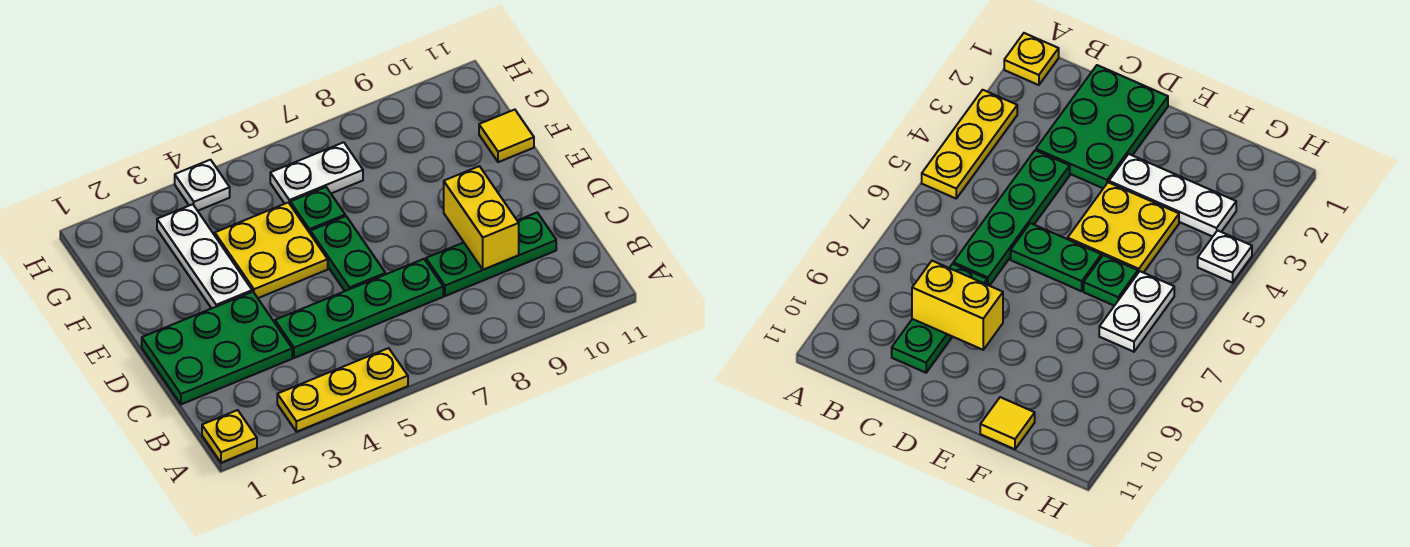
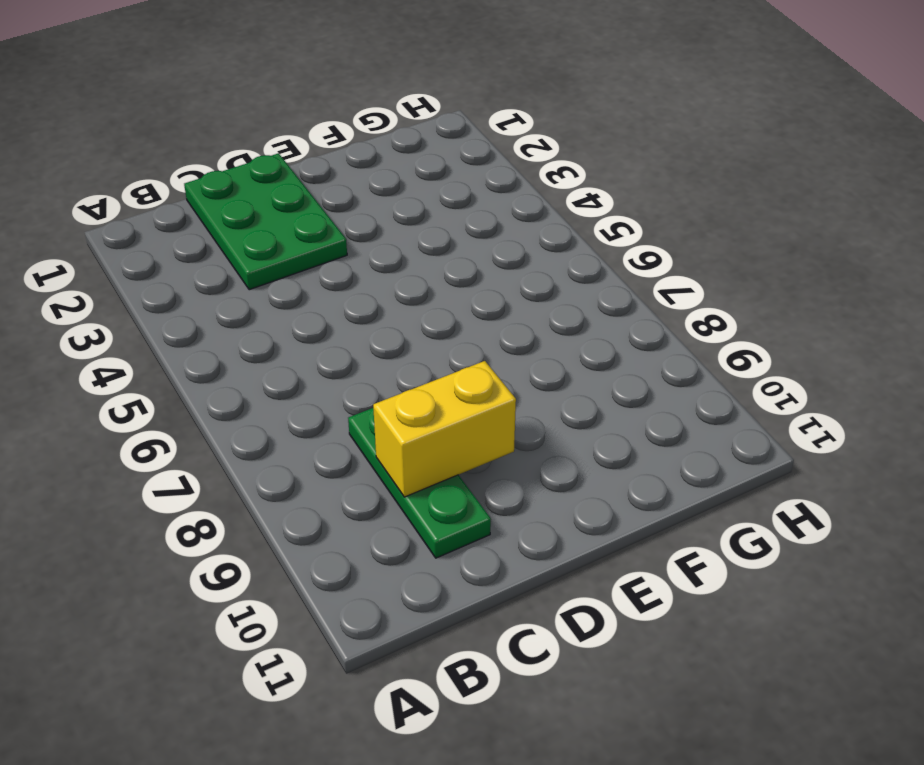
none -> yellow 1x1 plate [202,410,257,463]
none -> yellow 1x3 plate [277,348,408,432]
none -> green 1x4 plate [275,259,443,358]

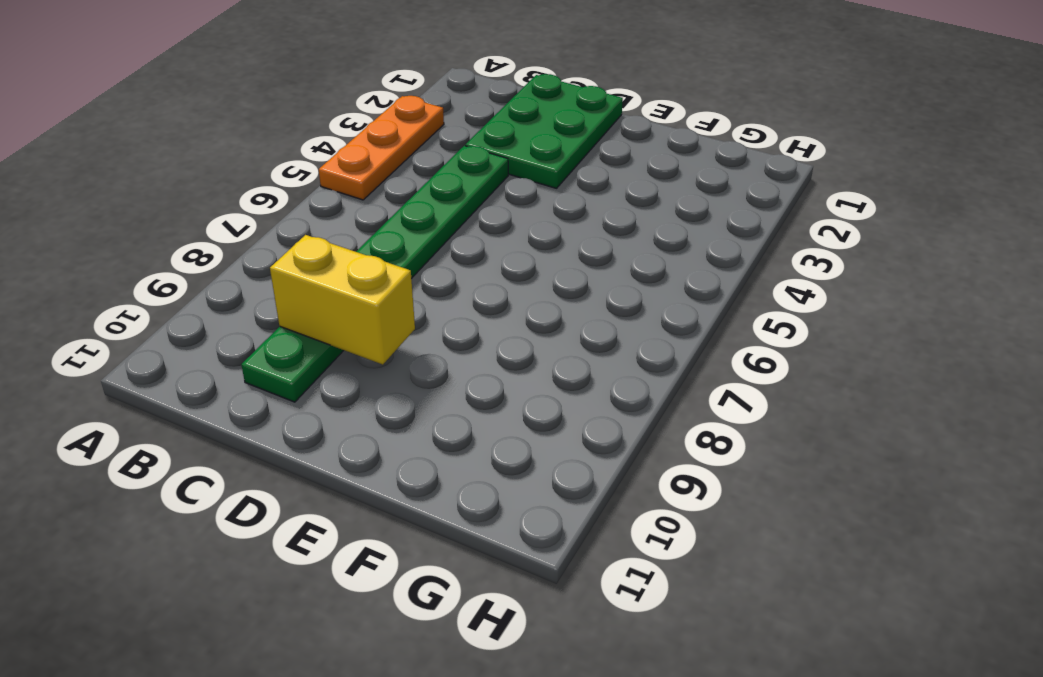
orange 1x3 plate [319,96,444,200] -> yellow 1x3 plate [277,348,408,432]
none -> yellow 1x1 plate [202,410,257,463]
none -> green 1x2 plate [310,216,385,291]
none -> white 1x3 plate [157,204,252,308]

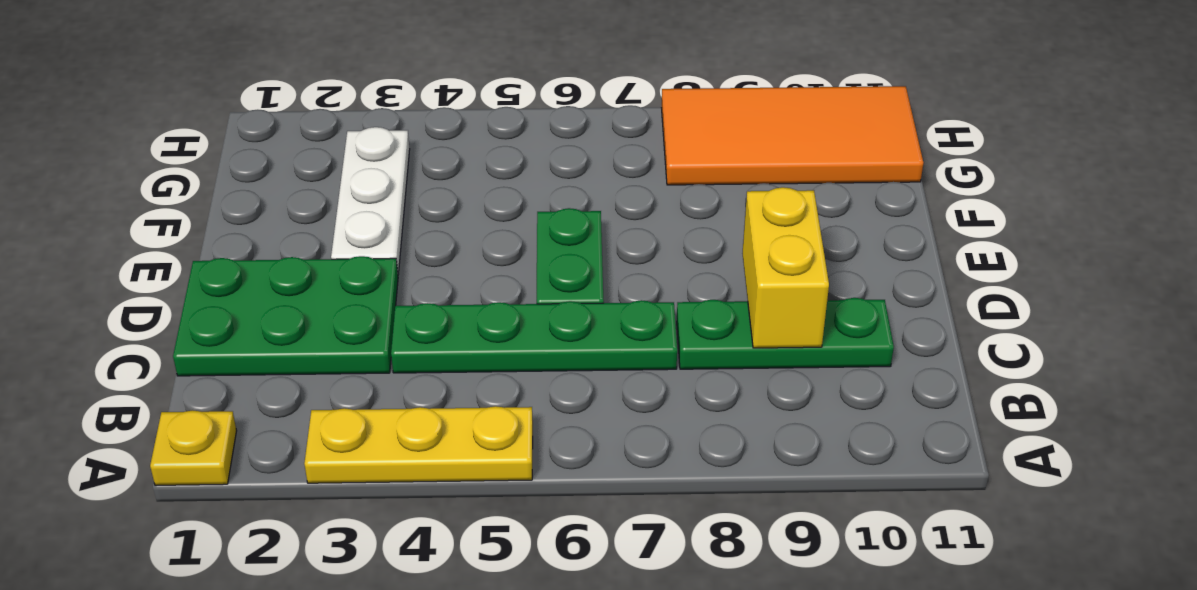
orange 2x4 tile [662,86,923,185] -> none
none -> yellow 2x2 plate [215,202,328,298]
none -> green 1x1 plate [290,187,345,233]
none -> yellow 1x1 tile [479,110,534,162]

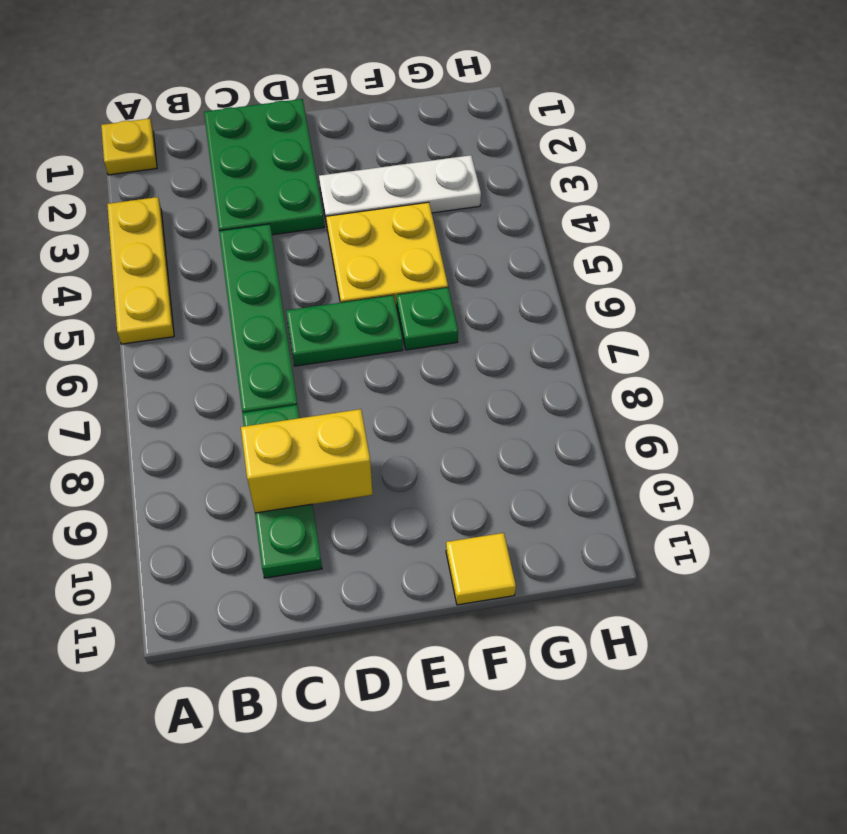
none -> white 1x2 plate [270,142,363,204]
none -> white 1x1 plate [175,160,230,211]

